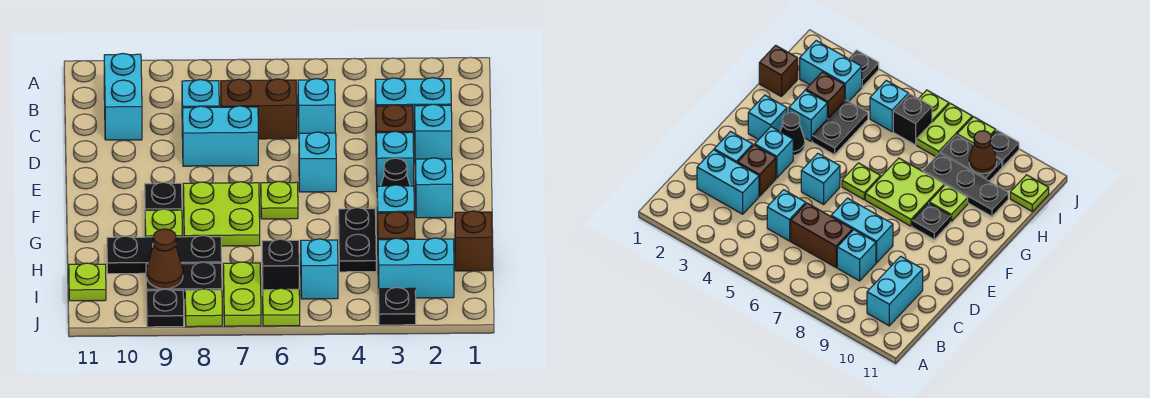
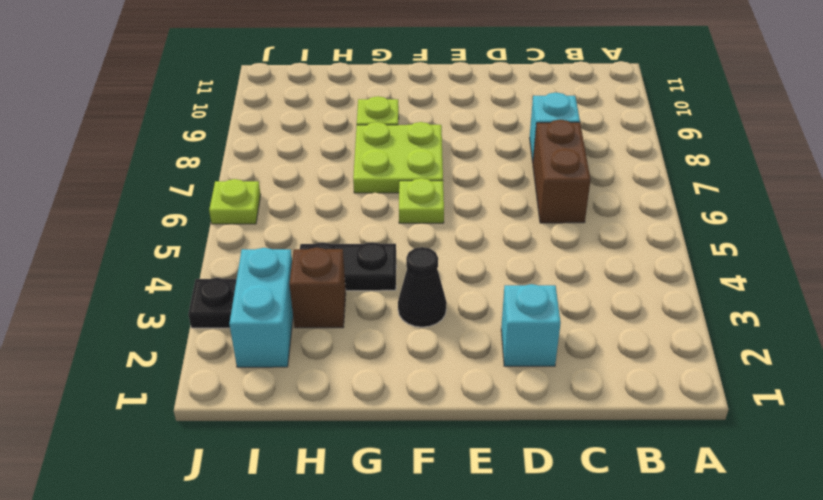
none -> cyan 1x2 brick [104,53,142,140]
none -> cyan 1x2 brick [375,78,451,138]
none -> cyan 1x1 brick [298,79,335,136]
none -> brown 1x1 brick [376,105,413,133]

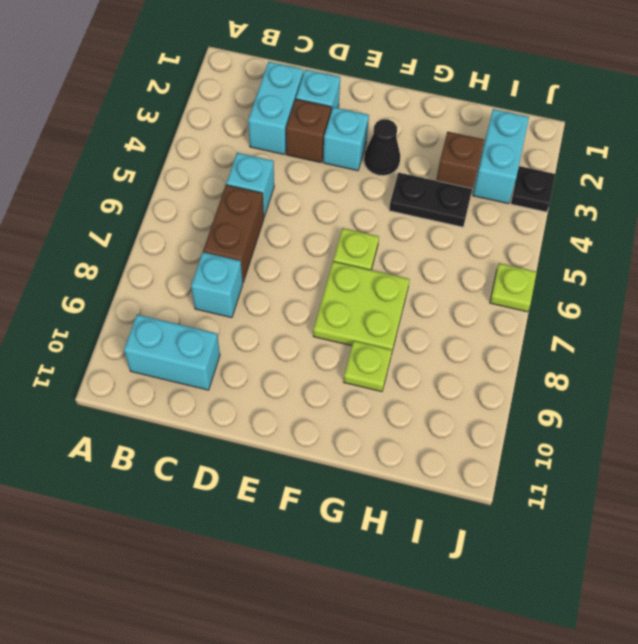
none -> cyan 1x2 brick [183,106,258,166]
none -> cyan 1x1 brick [299,132,336,192]
none -> cyan 1x1 brick [415,158,453,218]
none -> black 1x1 plate [145,182,182,210]

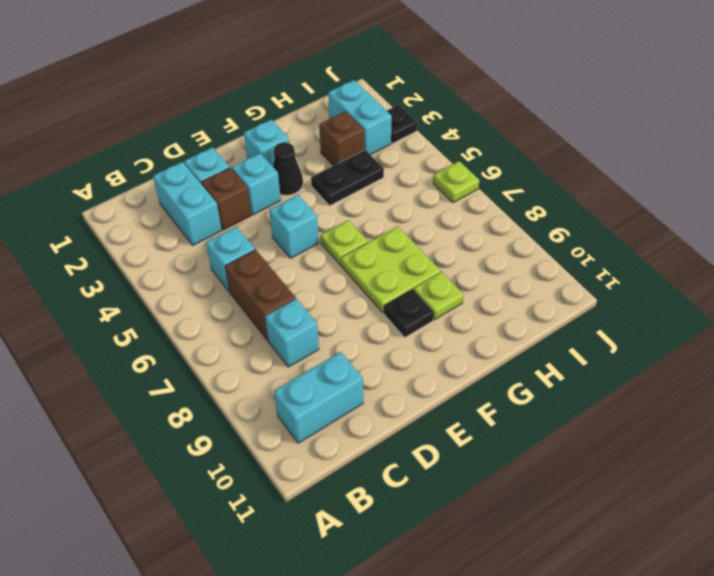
none -> cyan 1x2 brick [183,106,258,166]
none -> cyan 1x1 brick [377,185,414,234]
none -> brown 1x1 brick [455,211,492,271]
none -> black 1x3 plate [107,235,222,274]

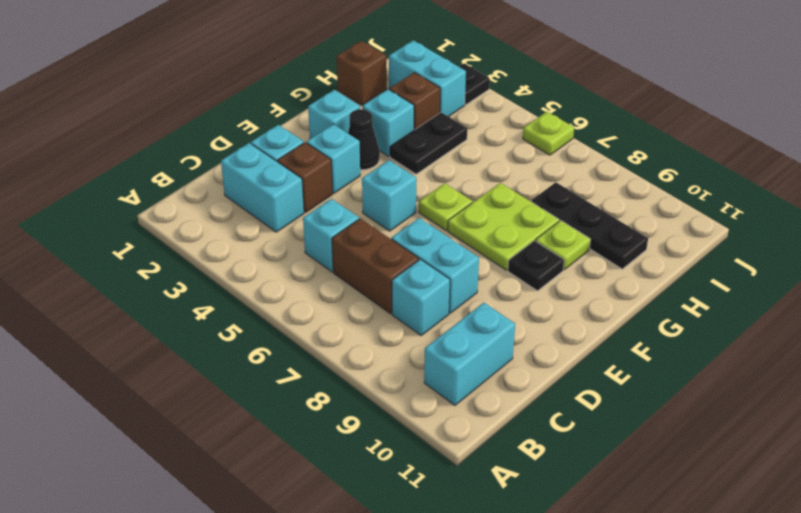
none -> cyan 1x1 brick [301,239,338,299]
none -> black 1x1 brick [262,239,299,296]
none -> lime 1x2 plate [223,262,261,326]
none -> black 1x2 plate [146,262,222,300]

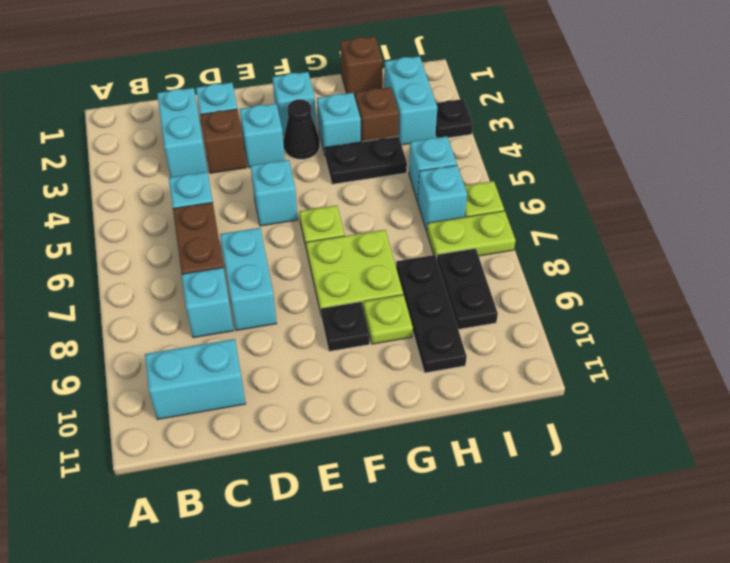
cyan 1x1 brick [417,165,467,231] -> black 1x1 brick [262,239,299,296]
none -> lime 1x1 plate [69,263,106,301]
none -> lime 1x1 plate [185,289,222,327]
none -> black 1x1 plate [147,289,184,327]
none -> brown 1x1 cone [146,229,183,289]

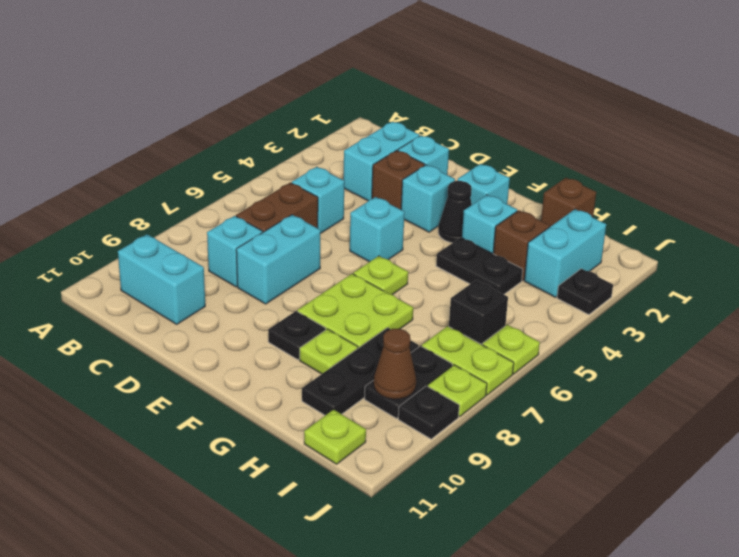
none -> cyan 1x1 brick [301,239,338,299]

